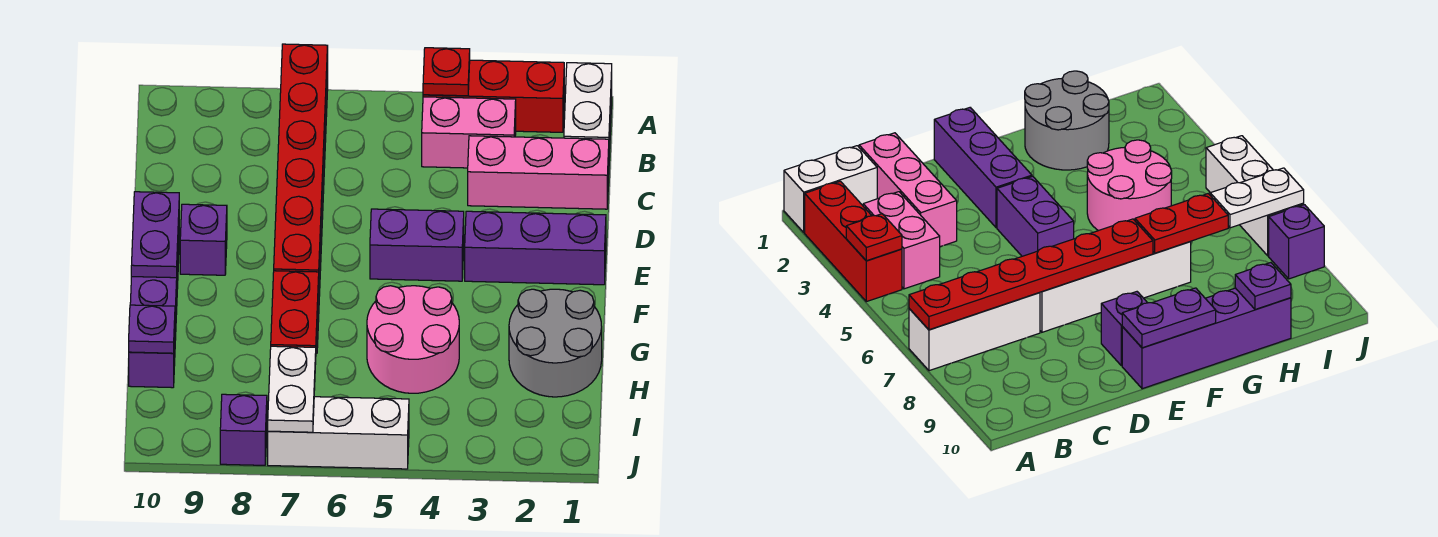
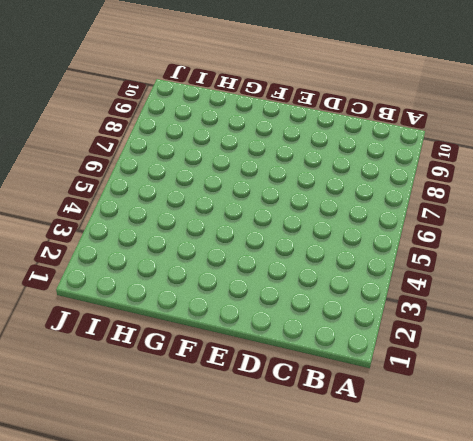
none -> white 1x2 brick [564,63,612,157]
none -> red 1x3 brick [423,60,564,132]
none -> white 1x3 brick [909,292,1040,371]

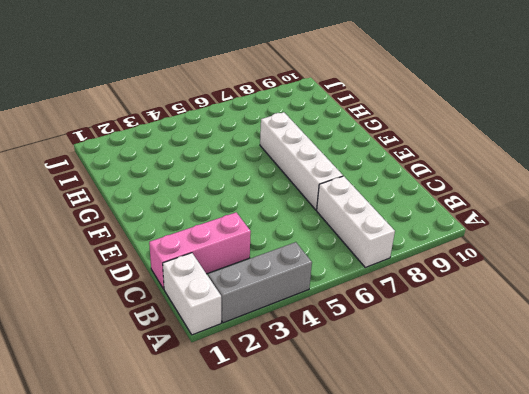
grey 1x3 brick [208,242,312,323] -> red 1x3 brick [423,60,564,132]
none -> pink 1x2 brick [422,97,516,168]
none -> purple 1x3 brick [465,211,606,285]
none -> purple 1x2 brick [370,209,464,281]

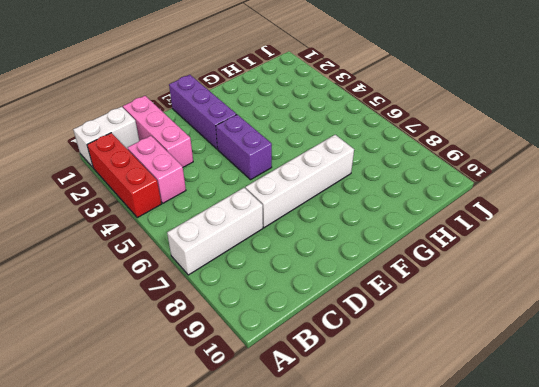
none -> purple 1x1 brick [180,204,227,275]
none -> purple 1x4 brick [129,229,179,388]
none -> grey 2x2 round brick [509,289,602,397]

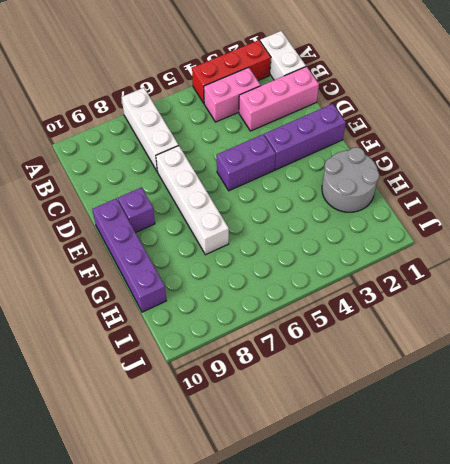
none -> pink 2x2 round brick [367,286,459,393]
none -> white 1x3 brick [268,397,409,469]
none -> purple 1x1 brick [220,394,267,465]

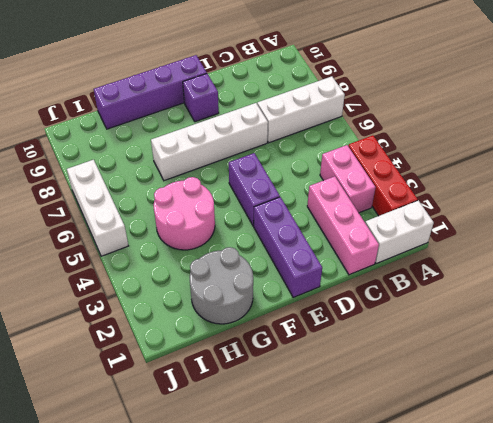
none -> purple 1x1 brick [220,394,267,465]
none -> red 1x1 plate [423,48,470,96]
none -> red 1x6 plate [274,44,328,272]

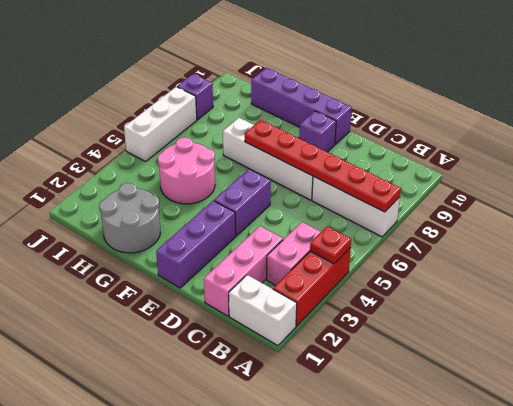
none -> purple 1x2 plate [131,192,179,278]
none -> red 1x2 plate [271,271,319,347]
none -> purple 1x1 plate [129,305,175,353]

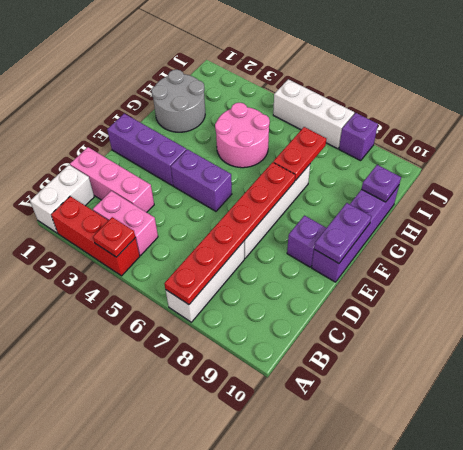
none -> white 1x2 plate [268,346,316,432]

